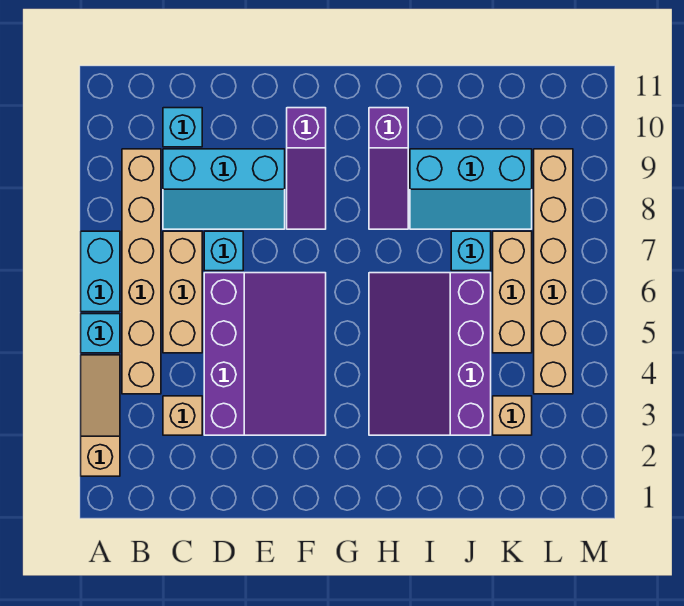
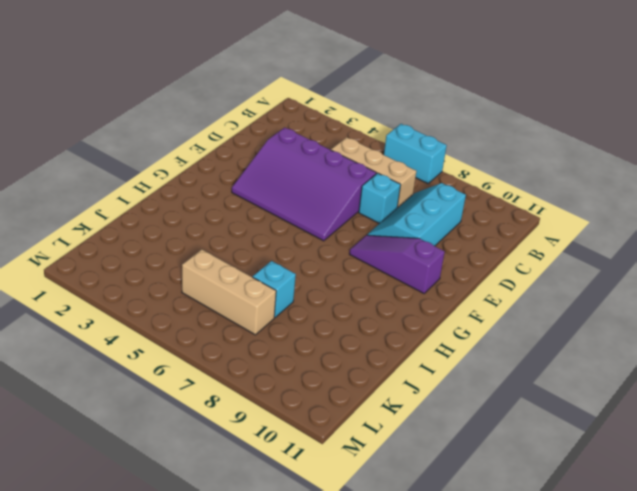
none -> tan 1x3 slope [81,355,120,476]
none -> cyan 1x1 brick [81,314,120,353]
none -> tan 1x6 brick [122,149,161,394]

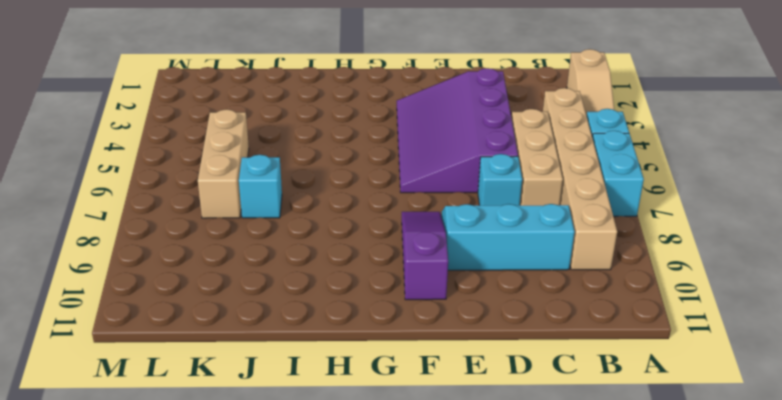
none -> tan 1x1 brick [163,396,202,435]
none -> cyan 1x1 brick [163,108,202,147]
none -> purple 3x4 slope [369,273,491,435]

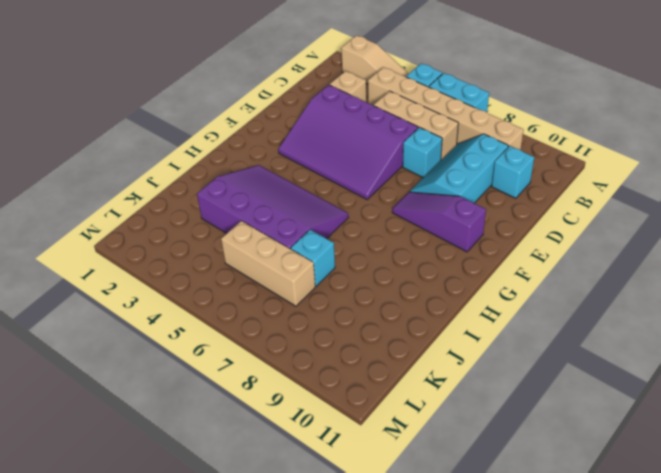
none -> purple 1x3 slope [369,108,408,229]
none -> cyan 2x3 slope [410,149,532,229]
none -> tan 1x1 brick [493,396,532,435]

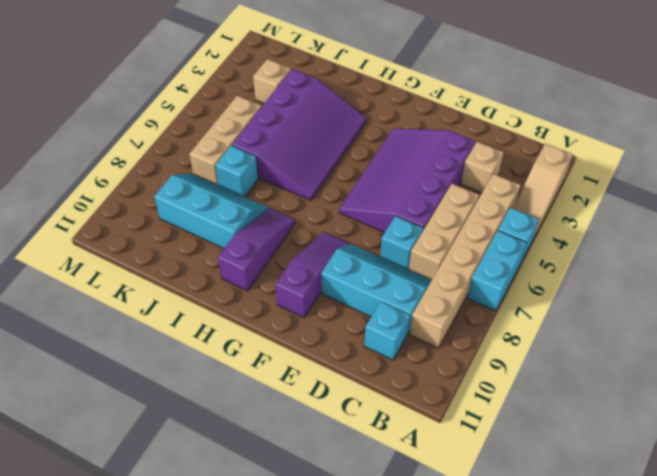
none -> tan 1x6 brick [534,149,573,394]

